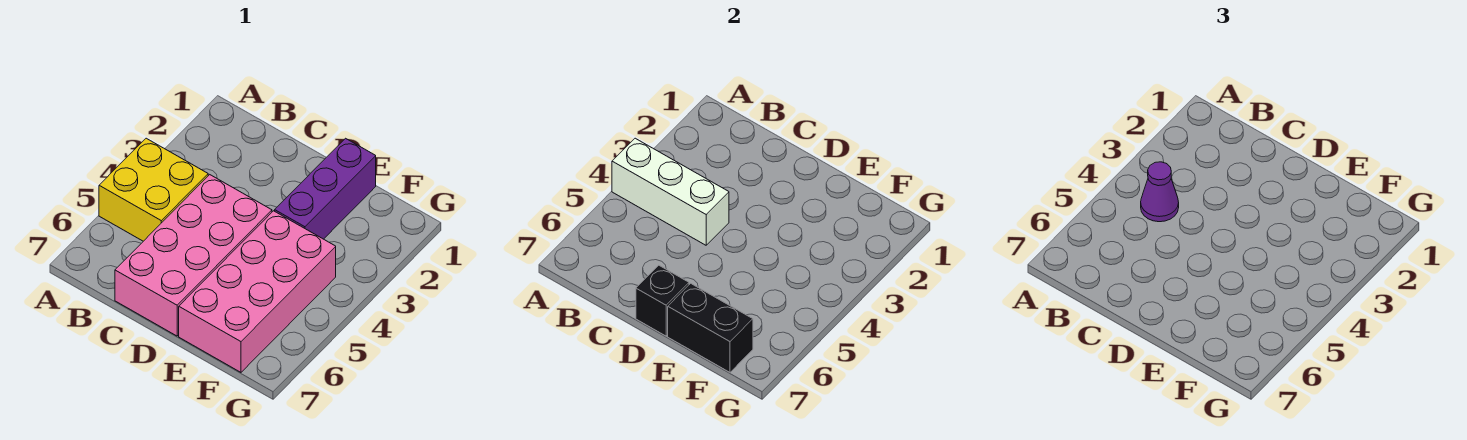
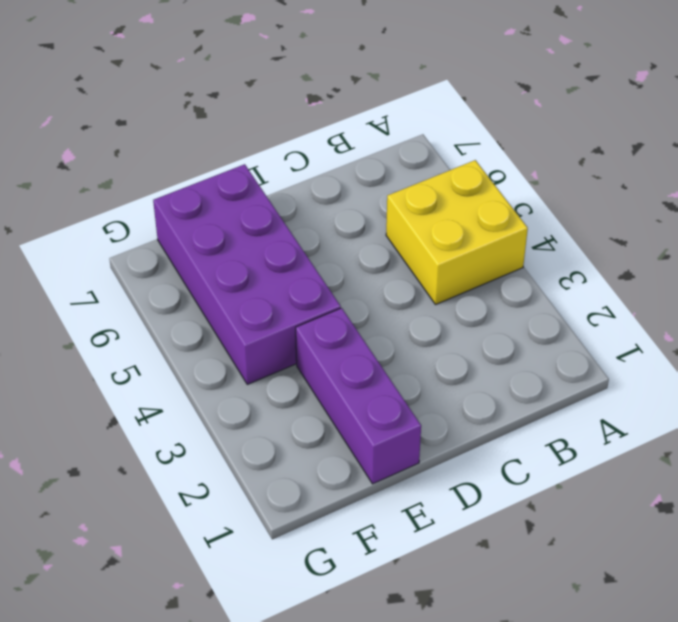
purple 2x4 brick [153,164,341,384] -> pink 2x4 brick [179,211,336,372]
none -> pink 2x4 brick [115,175,272,336]
none -> white 1x3 brick [612,138,729,245]

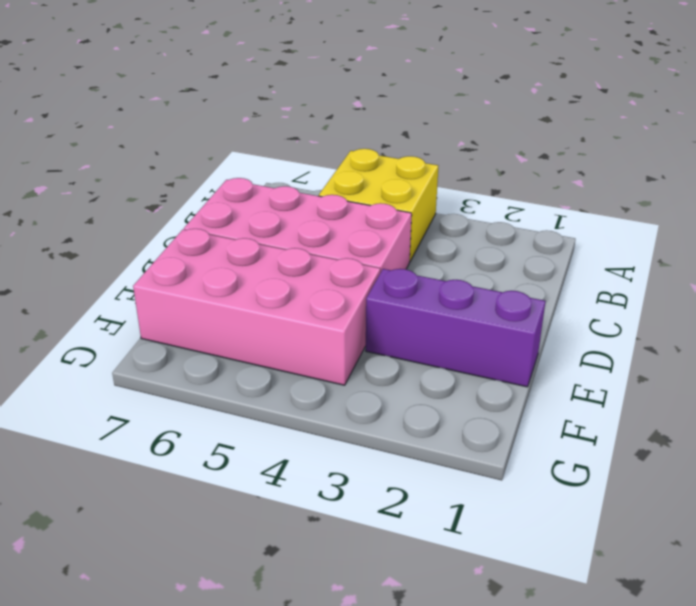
none -> white 1x3 brick [612,138,729,245]
none -> black 1x1 brick [636,265,689,336]

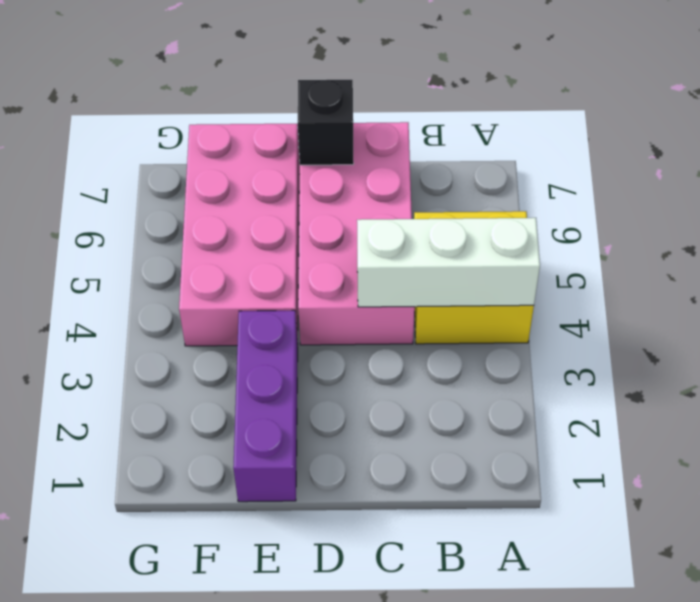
none -> black 1x2 brick [668,283,753,372]
none -> purple 1x1 cone [1141,162,1179,222]

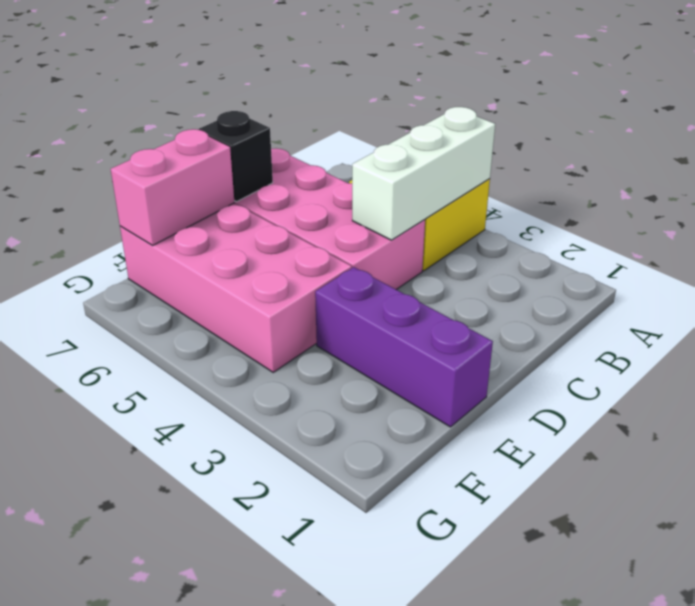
pink 1x2 brick [111,129,235,245] -> black 1x2 brick [668,283,753,372]
none -> purple 1x1 cone [1141,162,1179,222]

